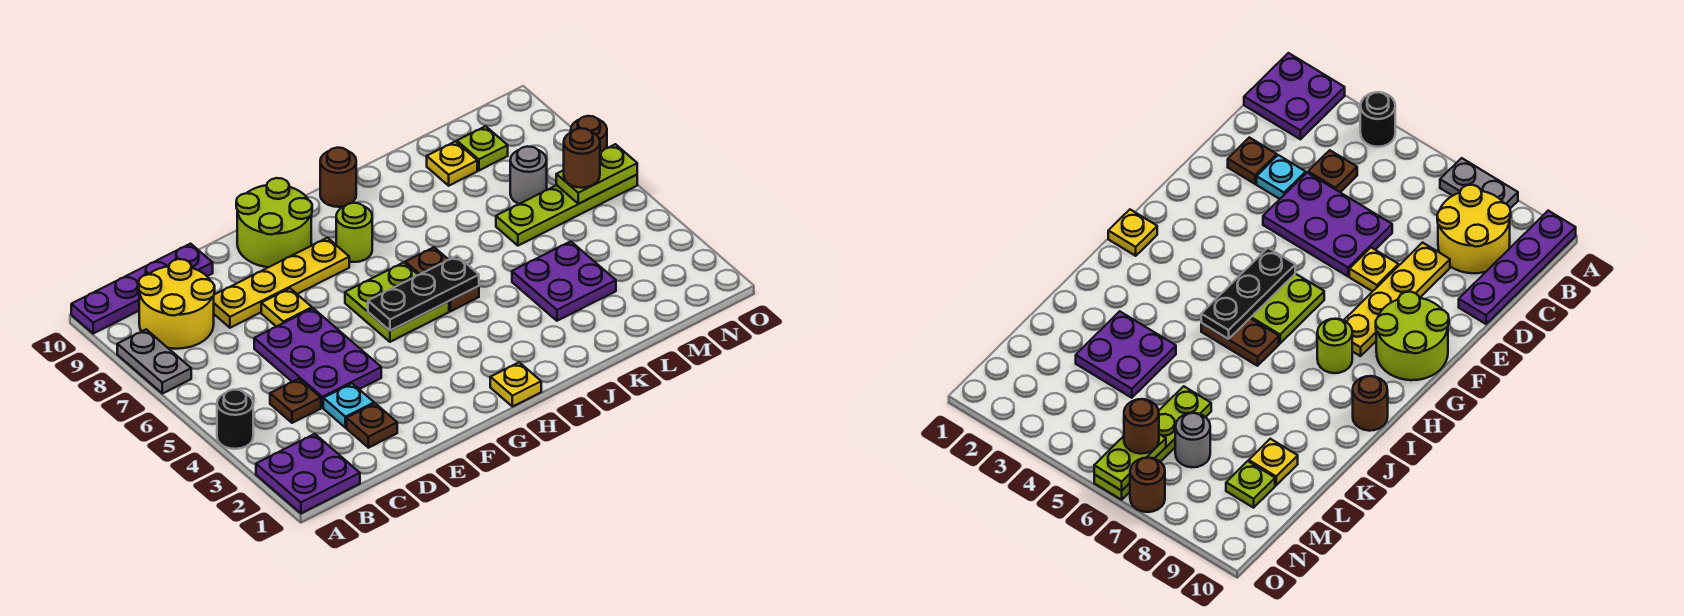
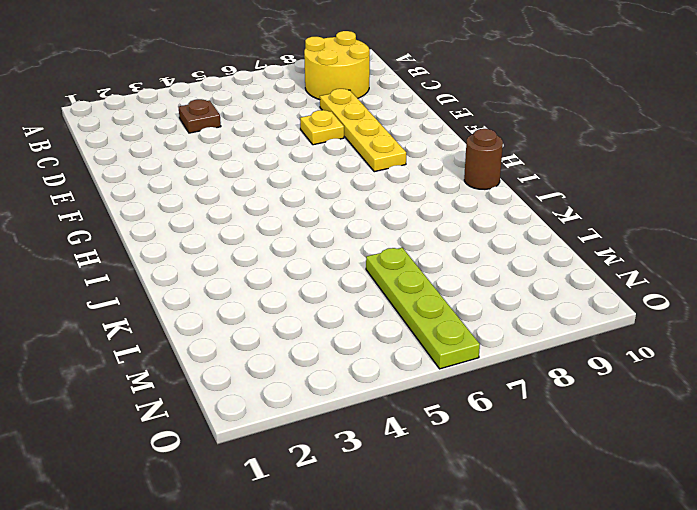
none -> purple 2x2 plate [256,434,360,513]
none -> black 1x1 round brick [217,390,253,449]
none -> grey 1x2 plate [117,329,191,394]

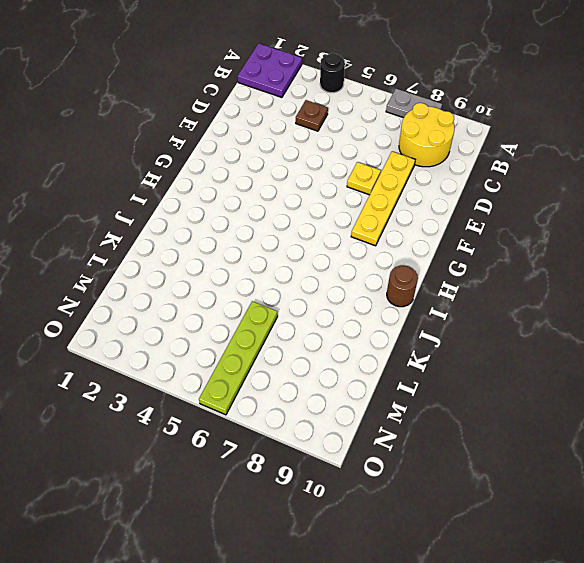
none -> purple 1x4 plate [71,244,213,334]
none -> brown 1x1 plate [347,403,397,448]
none -> cyan 1x1 plate [323,384,374,428]

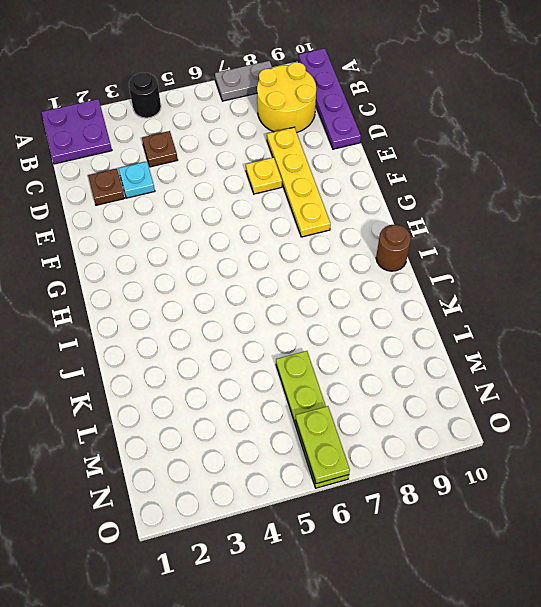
none -> purple 2x3 plate [254,308,381,408]
none -> lime 2x2 round brick [236,178,312,267]
none -> lime 2x2 plate [345,262,449,342]

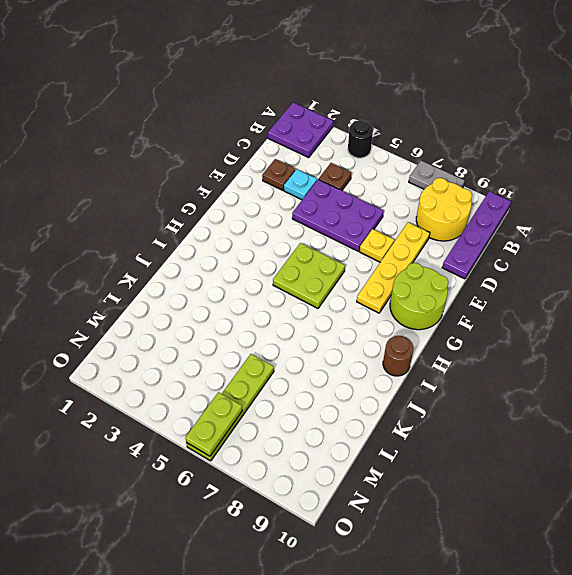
none -> yellow 1x1 plate [490,362,541,407]
none -> lime 1x1 round brick [336,203,372,262]
none -> brown 1x2 plate [405,247,479,311]

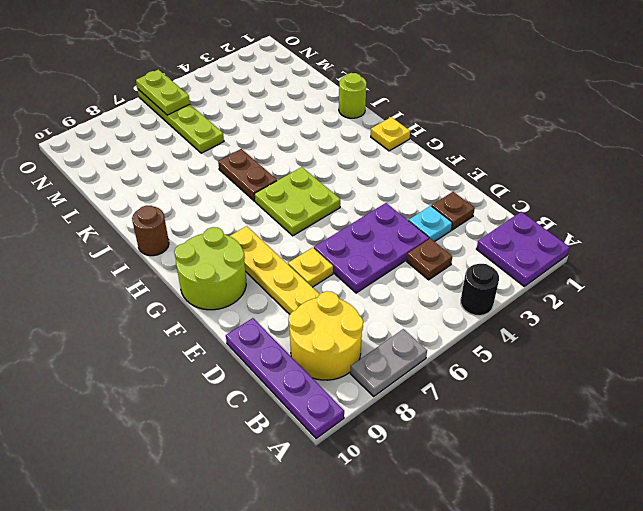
brown 1x2 plate [218,149,277,201] -> brown 1x2 plate turned to [405,247,479,311]
lime 1x1 round brick [339,73,367,118] -> lime 1x1 round brick moved to [336,203,372,262]
none -> purple 2x2 plate [512,241,616,321]
none -> yellow 1x1 plate [427,141,477,186]
none -> grey 1x1 round brick [510,146,547,204]

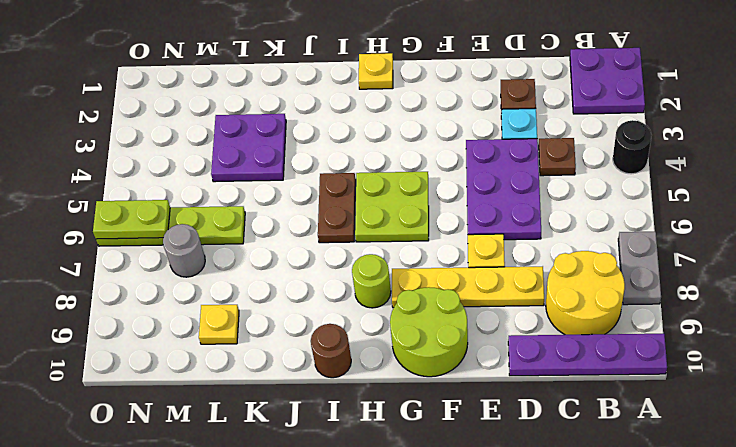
none -> lime 1x1 plate [457,126,508,170]
none -> brown 1x1 round brick [571,116,607,152]
none -> black 1x3 plate [368,256,479,331]

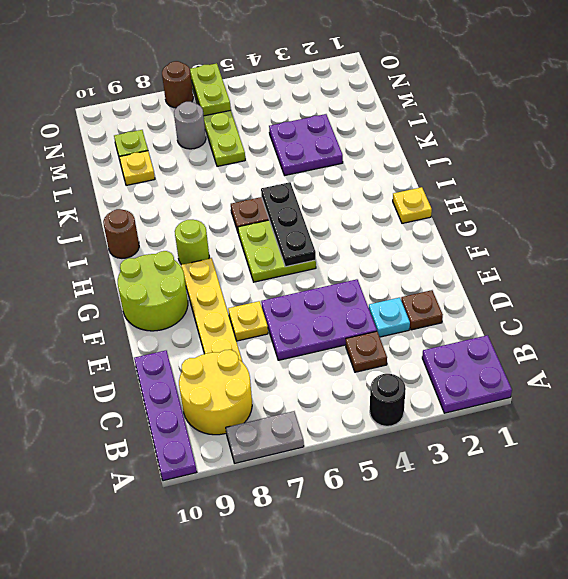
none -> brown 1x1 round brick [564,128,600,188]

